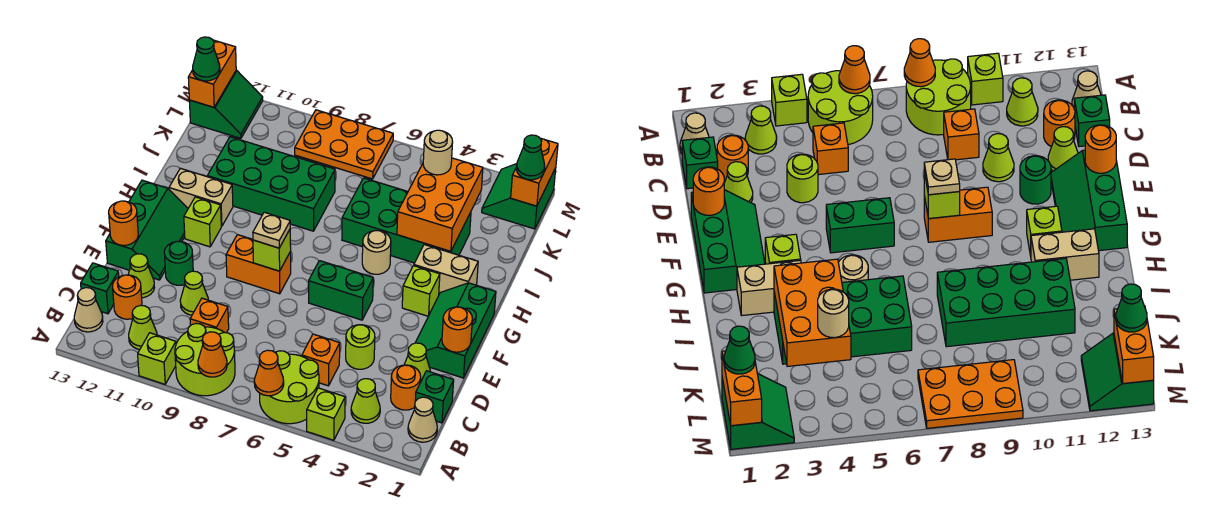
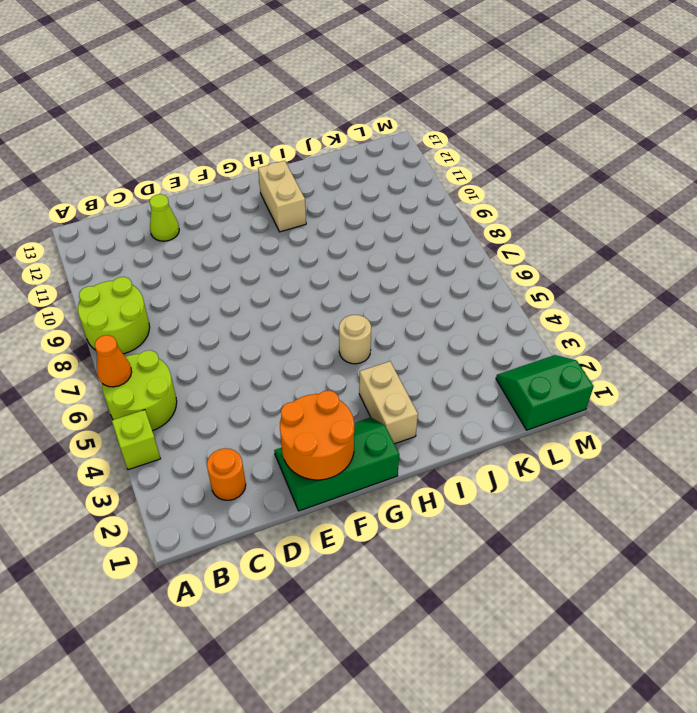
orange 2x2 round brick [280,390,354,480] -> orange 1x1 round brick [442,307,472,352]
none -> lime 1x1 brick [138,333,176,384]
none -> tan 1x1 cone [408,397,437,442]
none -> lime 1x1 cone [351,379,380,423]
none -> lime 1x1 cone [129,305,157,350]

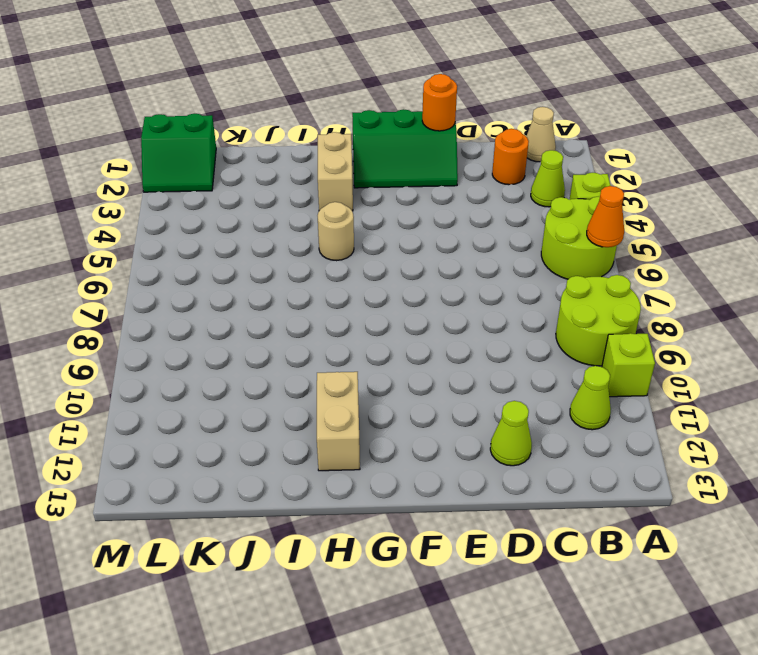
none -> tan 1x1 cone [74,288,103,332]
none -> green 1x1 brick [415,371,454,423]
none -> orange 1x1 brick [302,334,340,386]
none -> orange 1x1 brick [190,298,229,333]

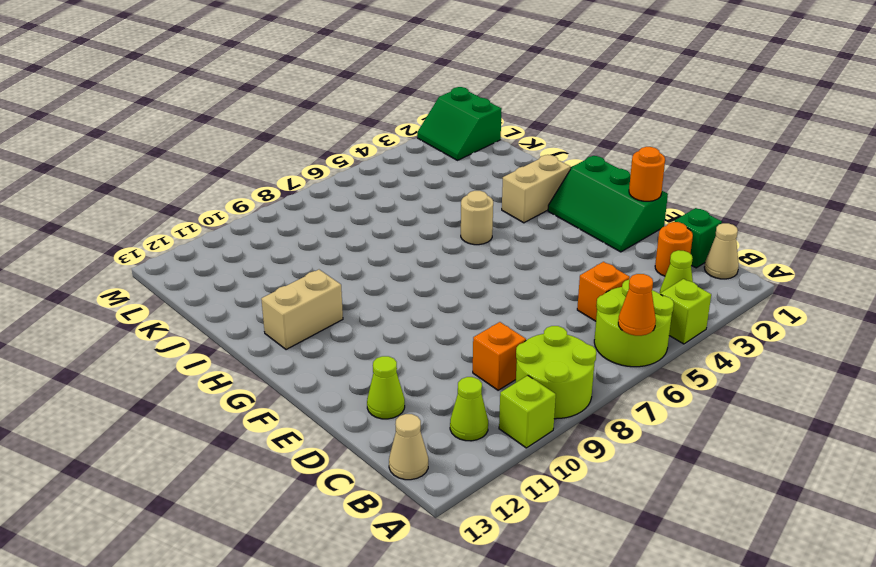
none -> orange 1x1 round brick [113,275,142,319]
none -> green 1x1 brick [81,263,119,314]
none -> lime 1x1 cone [404,343,430,382]
none -> lime 1x1 round brick [346,325,375,369]

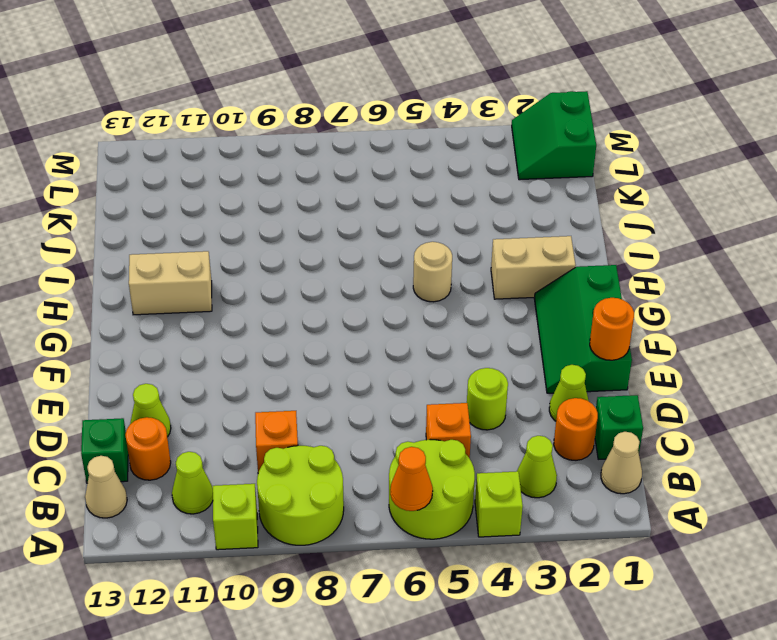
none -> lime 1x1 cone [180,271,208,315]
none -> green 1x1 round brick [164,241,193,285]
none -> green 2x3 slope [106,180,188,280]
none -> green 1x2 brick [309,261,373,320]

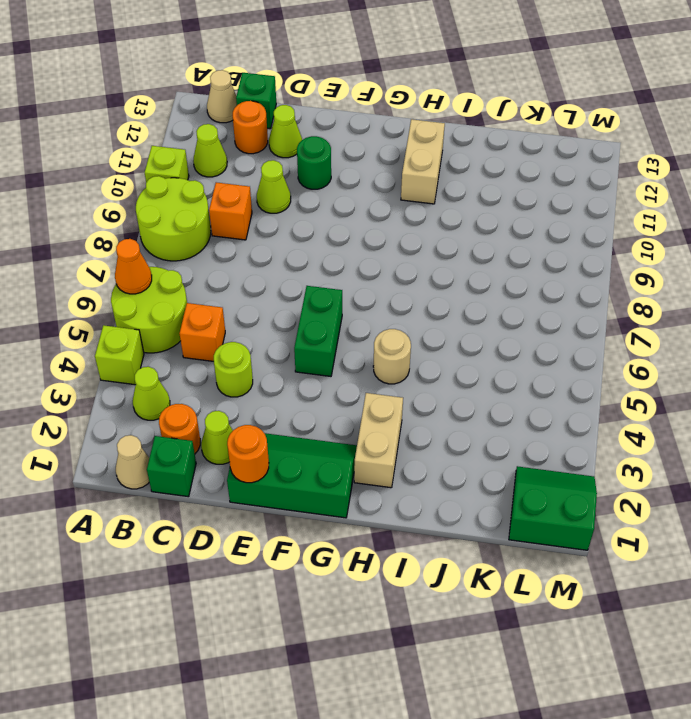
none -> green 2x3 slope [106,180,188,280]
none -> orange 1x2 brick [226,235,291,294]
none -> lime 1x1 brick [402,266,440,316]
none -> lime 1x1 brick [184,197,221,247]

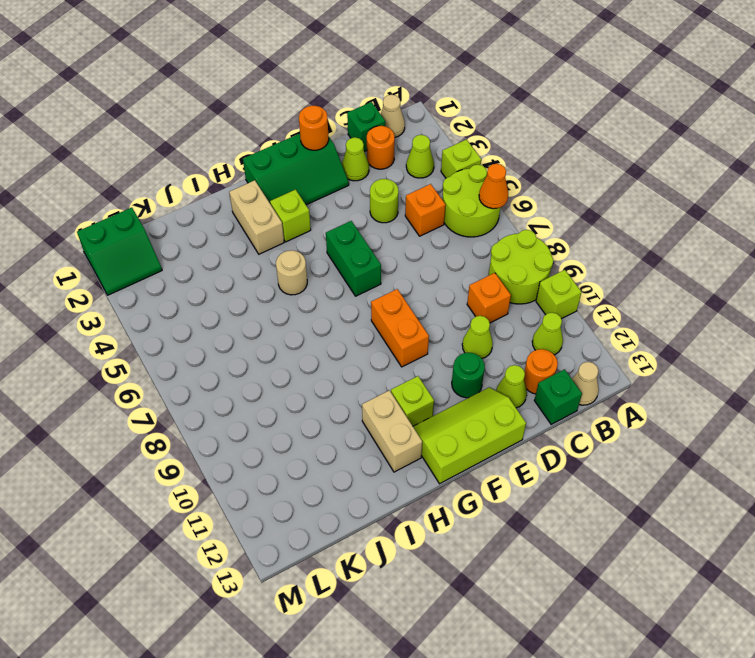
lime 2x3 slope [413,387,526,484] -> green 2x3 slope [106,180,188,280]
none -> green 2x4 brick [342,178,471,263]
none -> green 2x4 brick [207,137,335,231]
none -> orange 2x3 plate [295,110,393,179]
none -> green 2x2 slope [189,70,263,138]

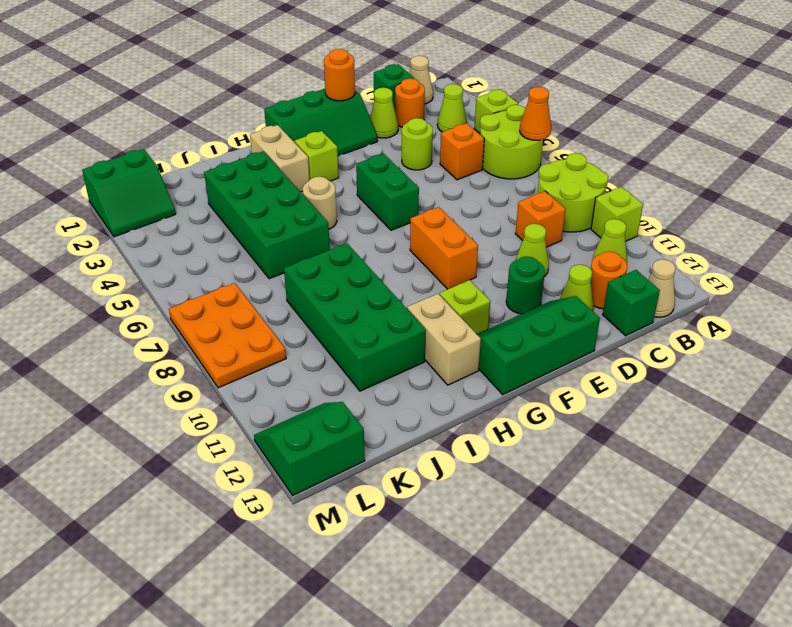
none -> orange 1x1 cone [198,332,227,377]
none -> orange 1x1 round brick [109,201,138,245]
none -> lime 1x1 brick [253,230,291,271]
none -> orange 2x3 brick [397,158,483,251]

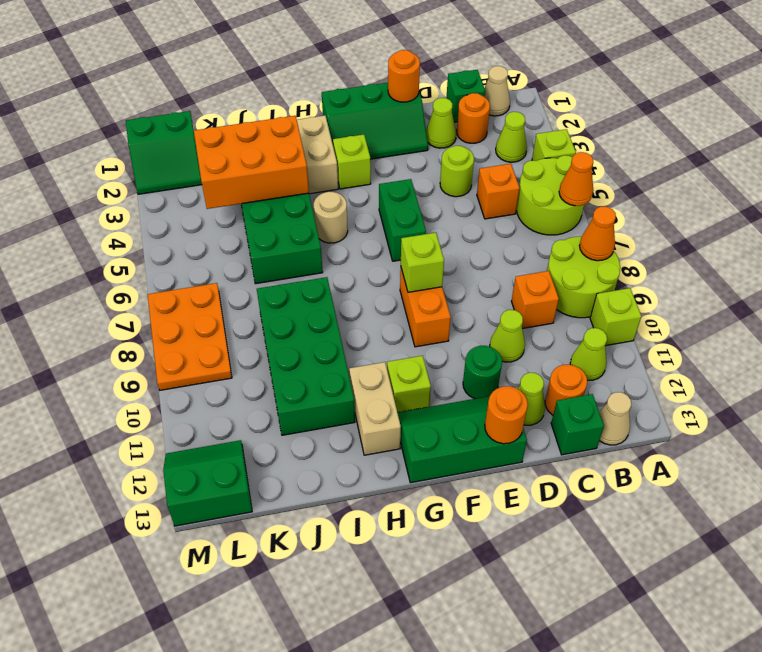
none -> orange 1x2 brick [511,139,558,206]
none -> orange 1x2 brick [188,40,236,107]
none -> tan 1x1 plate [253,212,290,248]
none -> tan 1x1 round brick [423,130,453,175]

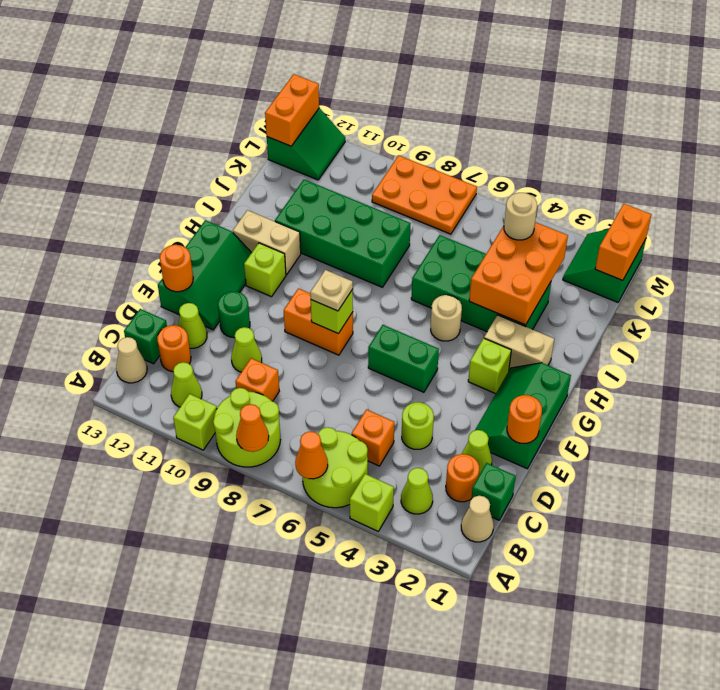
none -> green 1x1 cone [516,135,545,180]
none -> green 1x1 cone [193,37,220,81]

